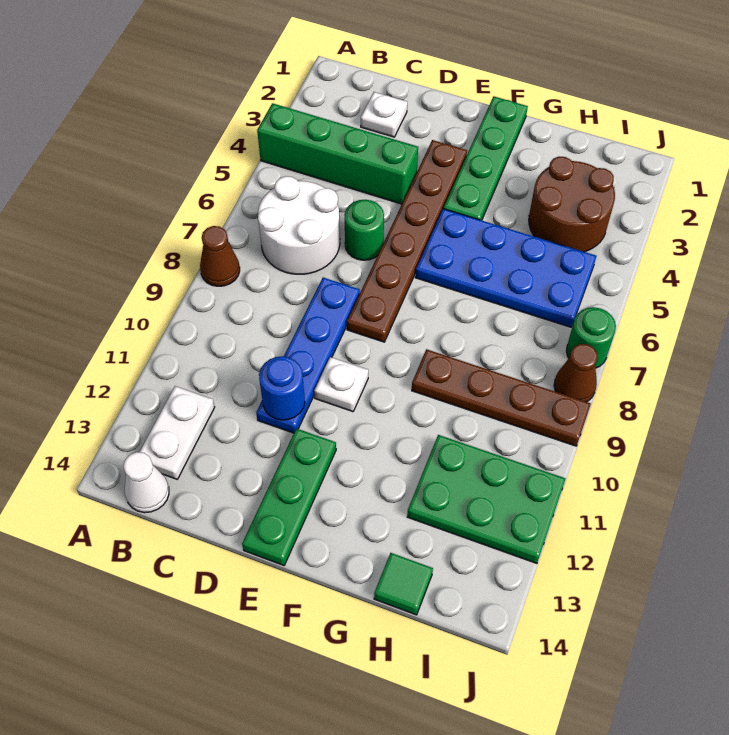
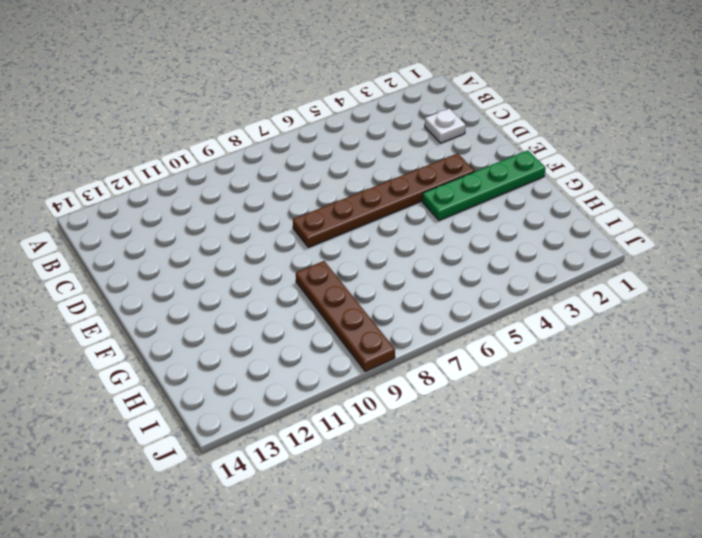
none -> green 1x4 brick [257,103,418,204]
none -> brown 1x1 cone [200,226,240,286]
none -> white 2x2 round brick [258,176,340,274]

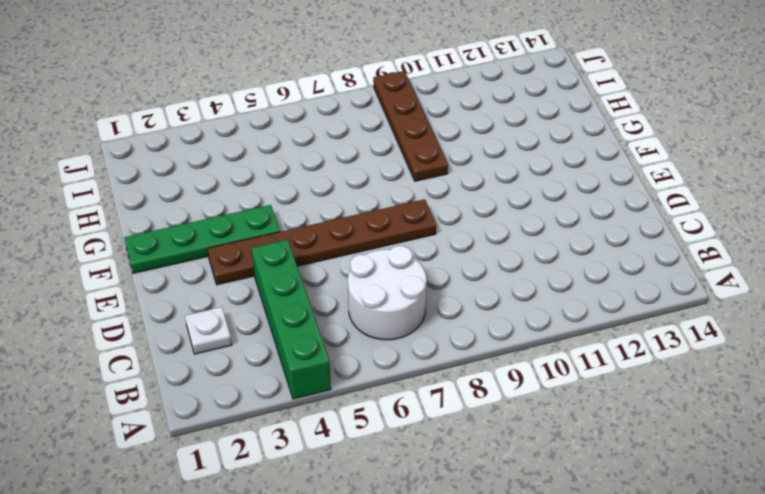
none -> brown 1x1 cone [200,226,240,286]
none -> white 1x2 plate [140,386,215,479]
none -> white 1x1 cone [123,452,169,513]

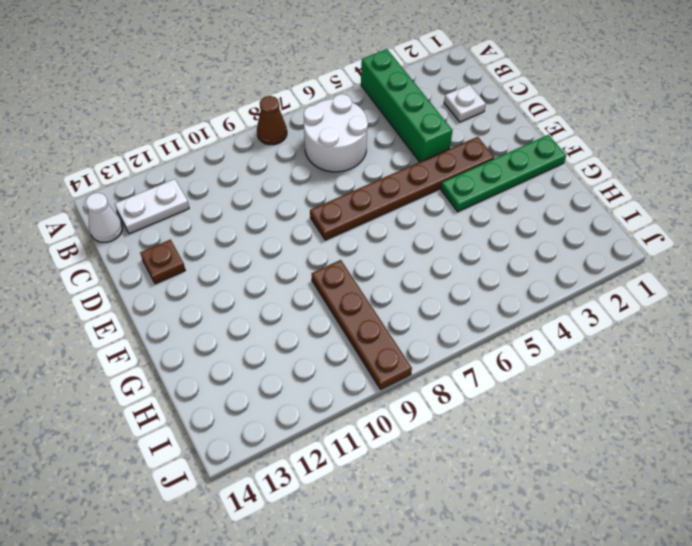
brown 1x1 plate [140,240,185,284] -> none
none -> green 1x1 round brick [344,200,384,260]
none -> blue 1x4 plate [256,278,360,433]
none -> white 1x1 plate [314,357,368,412]

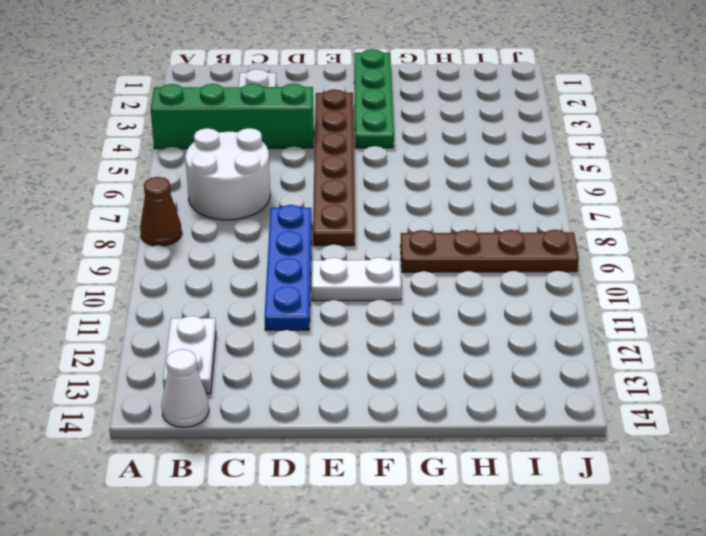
white 1x2 plate [312,257,401,301] -> white 1x1 plate [314,357,368,412]
none -> green 1x1 round brick [344,200,384,260]
none -> green 1x3 plate [242,429,336,565]
none -> blue 2x4 plate [415,209,596,327]

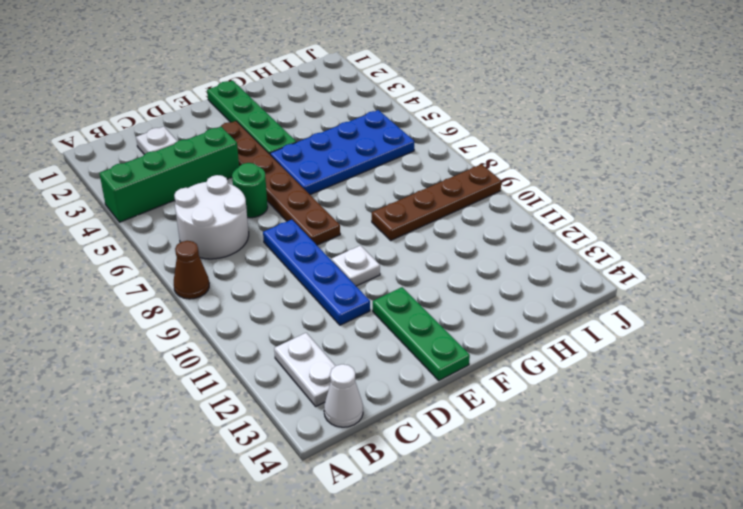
none -> brown 2x2 round brick [529,156,615,252]
none -> green 2x3 plate [407,435,565,563]
none -> green 1x1 tile [374,553,433,615]

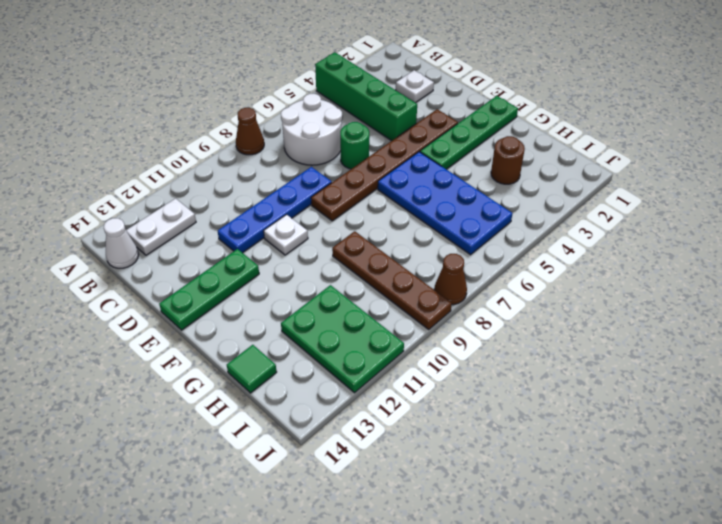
brown 1x1 round brick [491,136,525,184] -> brown 2x2 round brick [529,156,615,252]
none -> green 1x1 round brick [566,307,616,368]
none -> blue 1x1 round brick [259,356,305,420]

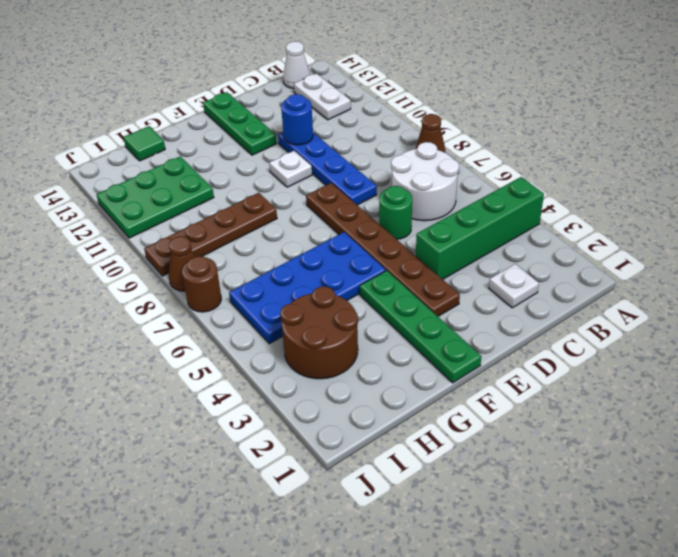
brown 1x1 round brick [182,256,221,312] -> green 1x1 round brick [566,307,616,368]

